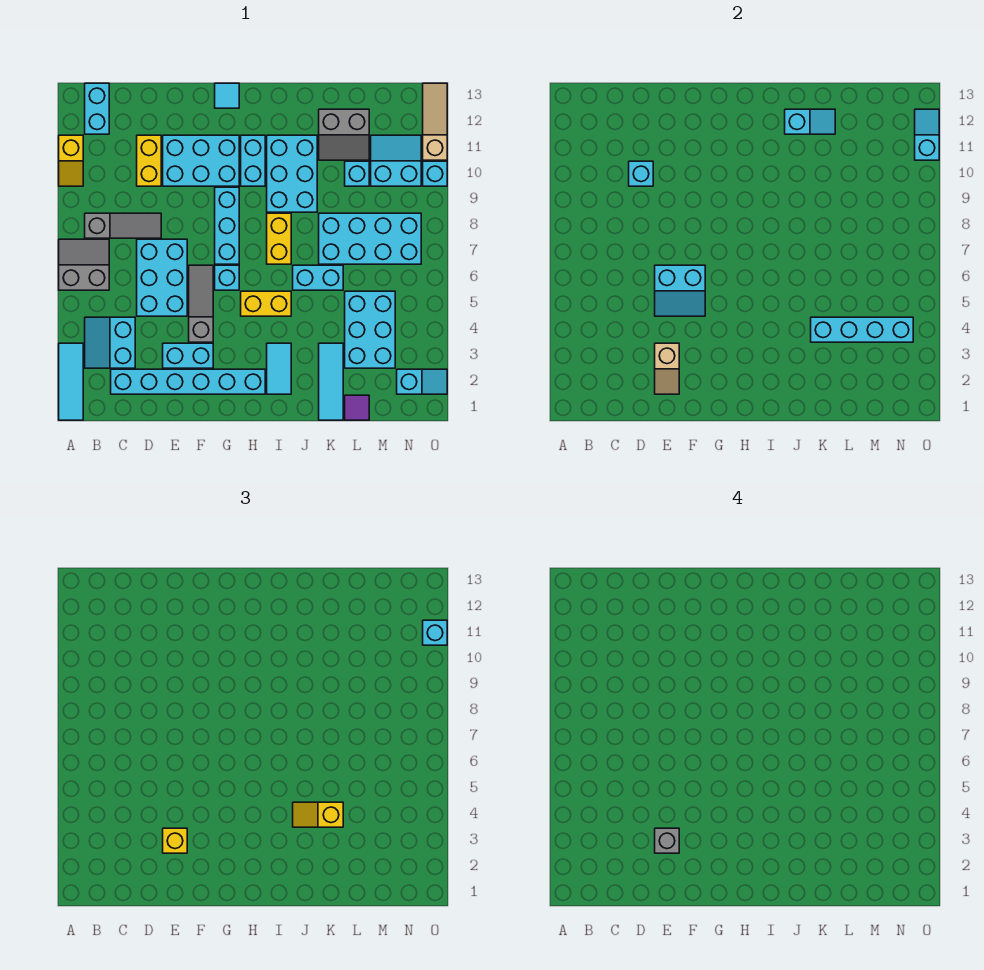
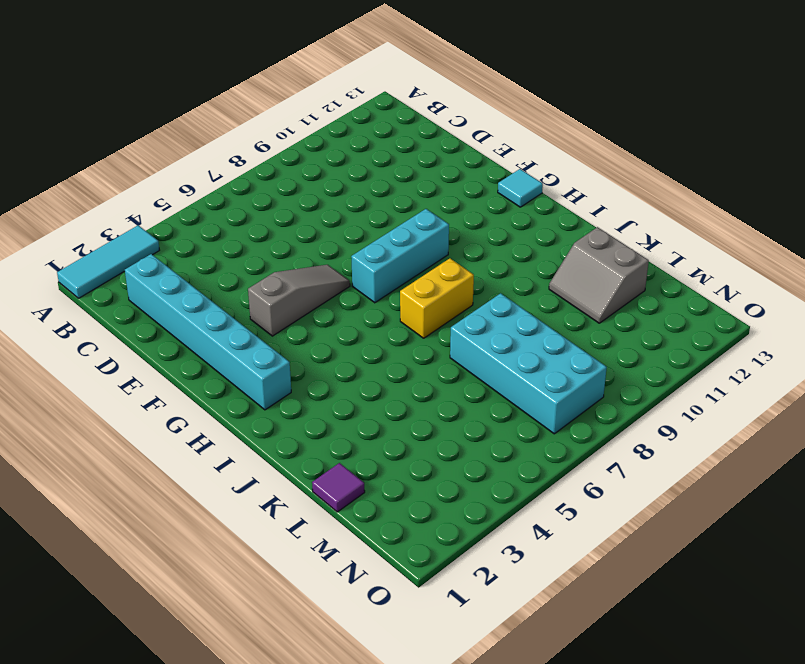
none -> grey 2x2 slope [59,239,109,290]
none -> yellow 1x2 slope [59,135,83,186]
none -> cyan 2x2 slope [85,317,135,368]
none -> grey 1x3 slope [85,213,161,238]

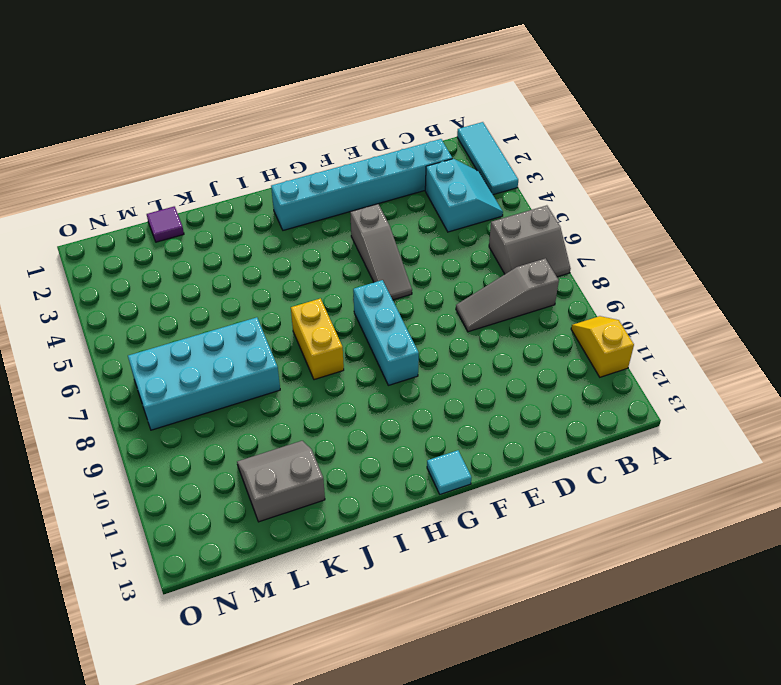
none -> cyan 1x2 brick [85,83,109,134]
none -> cyan 2x3 brick [137,239,187,316]
none -> yellow 1x2 brick [137,135,161,186]
none -> cyan 1x2 brick [163,343,213,368]

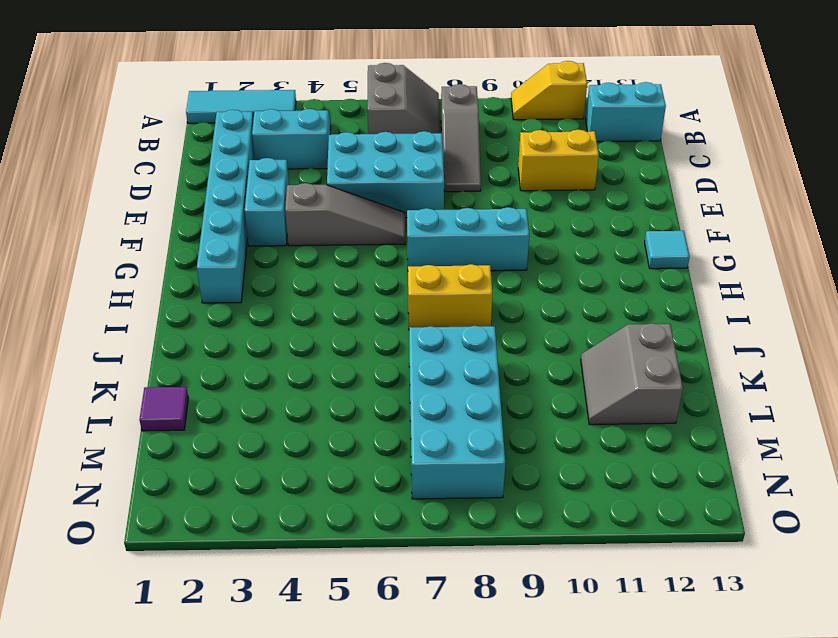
none -> cyan 2x3 brick [163,135,239,186]
none -> cyan 1x1 brick [215,265,239,290]
none -> yellow 1x2 brick [241,291,291,316]
none -> cyan 1x2 brick [241,135,265,186]

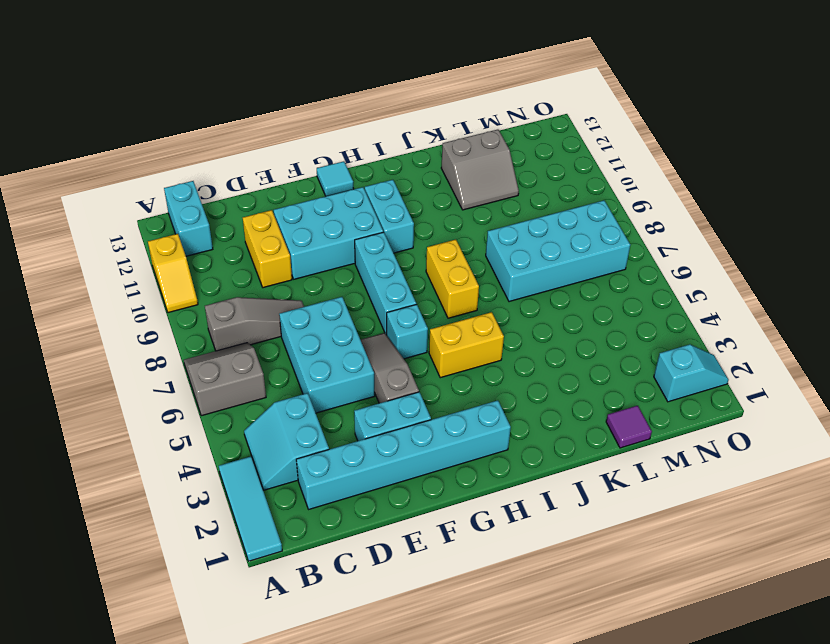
none -> cyan 1x2 tile [267,343,291,394]
none -> cyan 2x3 brick [267,135,317,212]
none -> cyan 1x2 brick [293,265,343,290]
none -> cyan 1x3 tile [319,343,343,420]

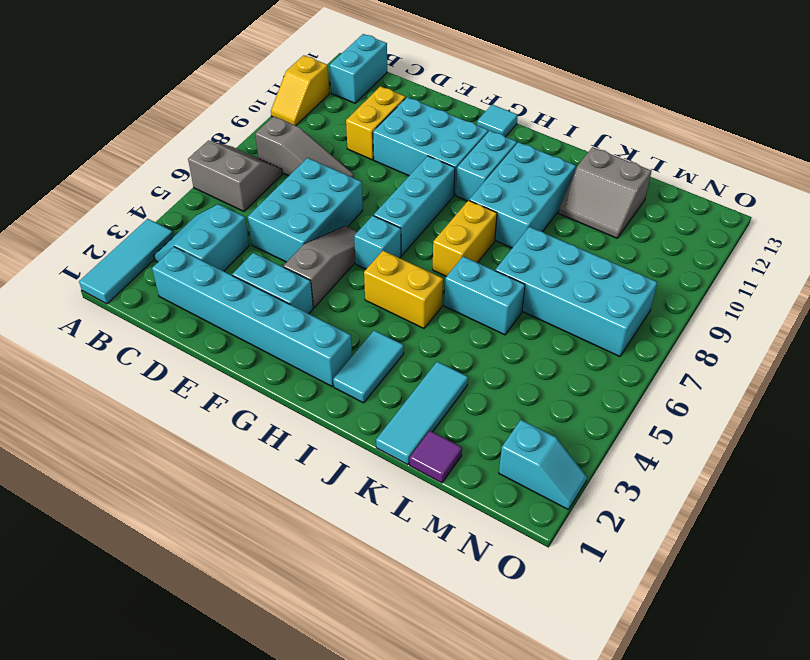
none -> cyan 2x3 brick [345,291,395,368]
none -> cyan 1x1 brick [345,161,369,186]
none -> cyan 2x2 slope [371,135,421,186]
none -> cyan 1x1 brick [423,161,447,186]

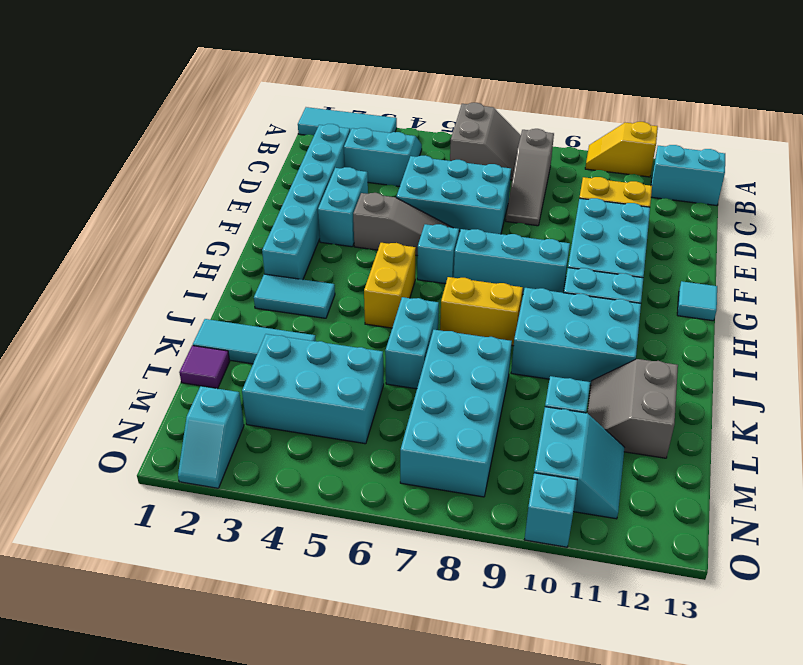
none -> tan 1x3 slope [423,83,447,160]
none -> cyan 1x1 brick [629,161,653,186]
none -> tan 1x2 slope [655,343,679,394]
none -> cyan 2x2 slope [655,265,705,316]

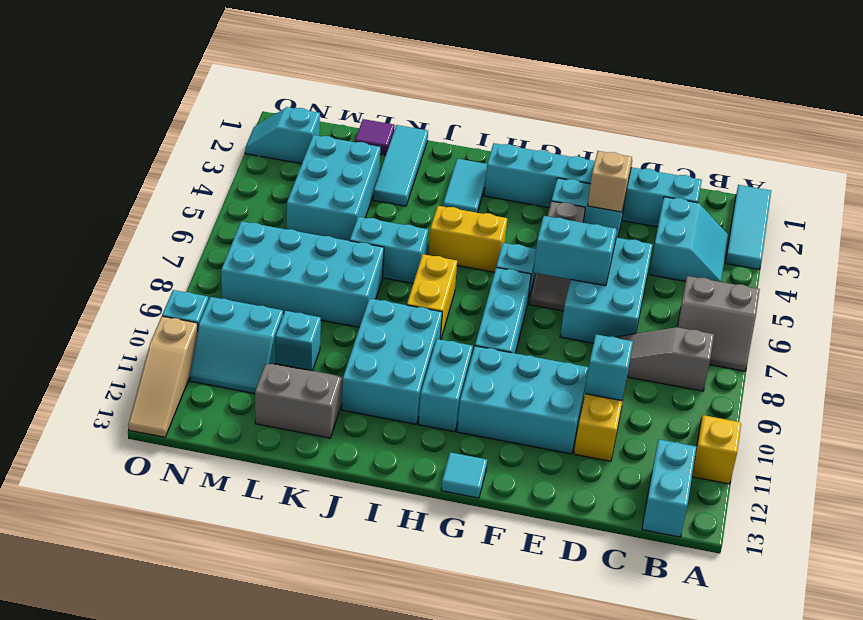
none -> cyan 1x2 slope [785,109,835,134]
none -> cyan 1x4 brick [811,317,913,342]
none -> cyan 1x2 slope [915,109,939,160]
none -> yellow 1x1 brick [163,828,187,853]

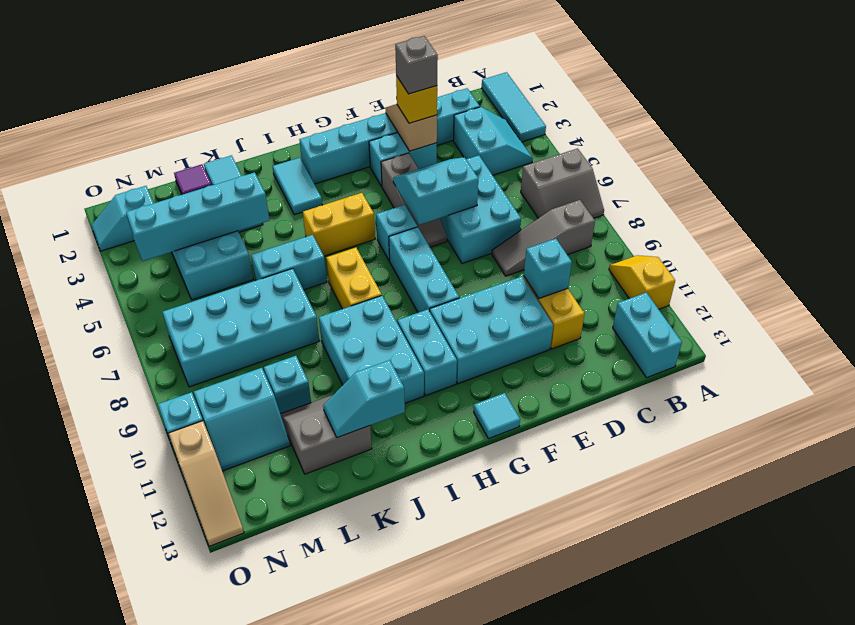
none -> cyan 1x2 slope [915,109,939,160]
none -> yellow 1x2 slope [293,802,343,827]
none -> cyan 1x1 brick [423,620,447,645]

